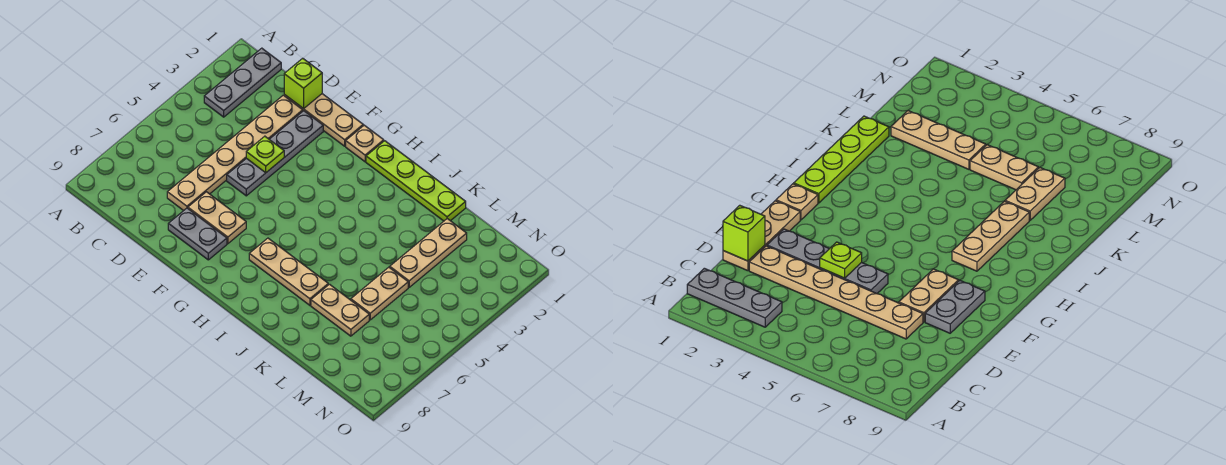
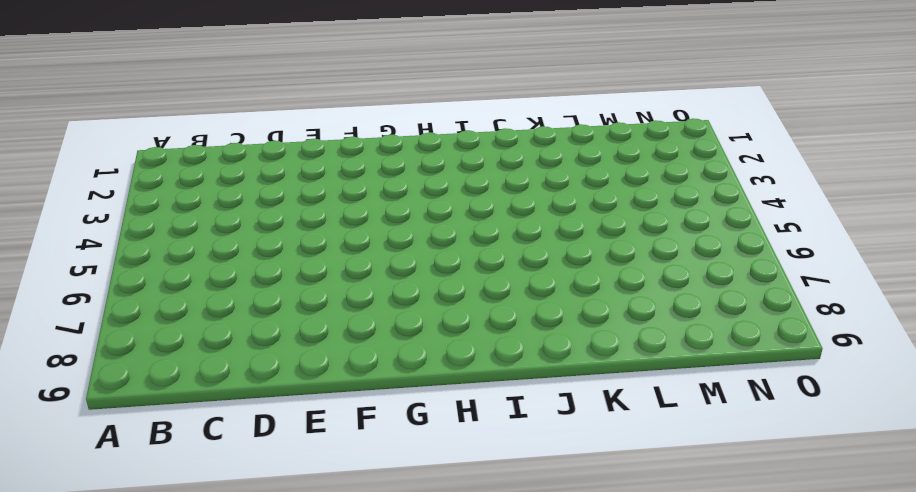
none -> grey 1x3 plate [204,48,281,117]
none -> tan 1x3 plate [284,94,363,146]
none -> tan 1x6 plate [167,95,303,211]

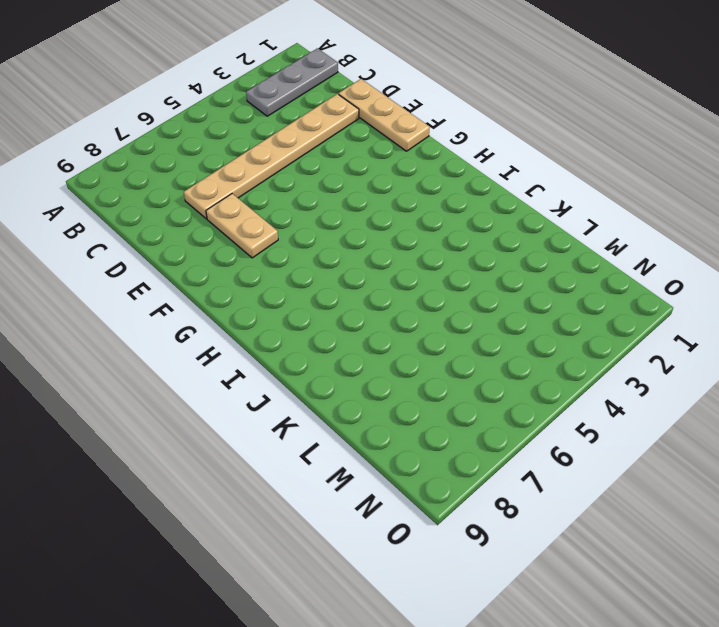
none -> grey 1x4 plate [227,111,323,196]
none -> grey 1x2 plate [168,208,227,260]
none -> tan 1x1 plate [346,125,384,162]

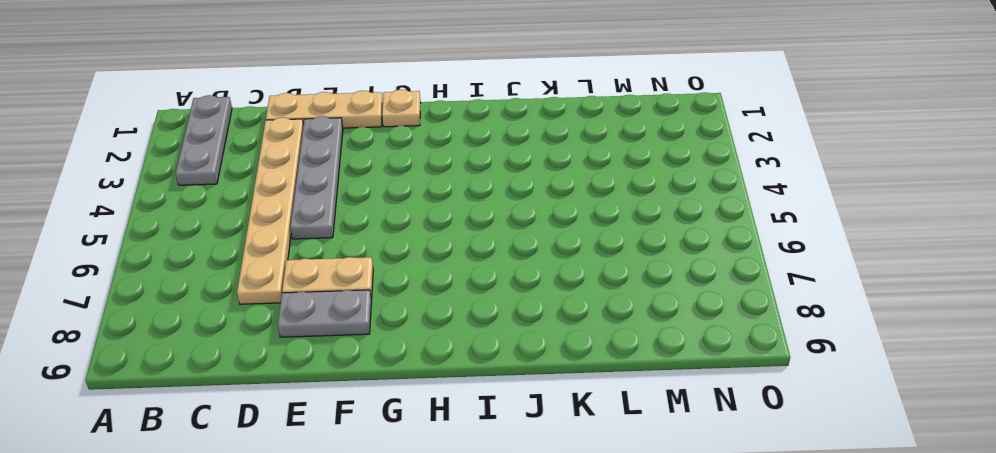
none -> lime 1x4 plate [366,141,466,221]
none -> tan 1x3 plate [249,238,328,305]
none -> tan 1x2 plate [311,284,369,336]

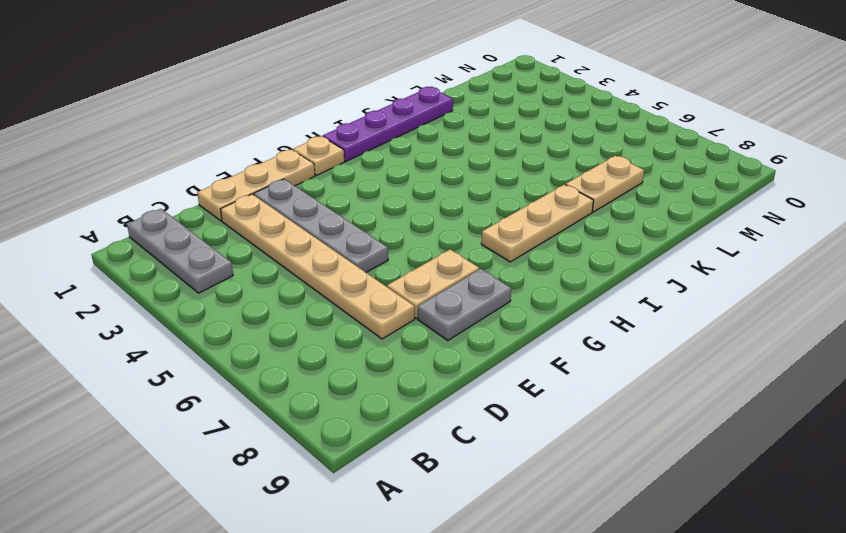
purple 1x4 plate [323,87,453,161] -> lime 1x4 plate [366,141,466,221]
none -> tan 1x3 plate [390,219,467,287]
none -> tan 1x2 plate [351,267,408,320]
none -> lime 1x1 brick [284,58,322,109]

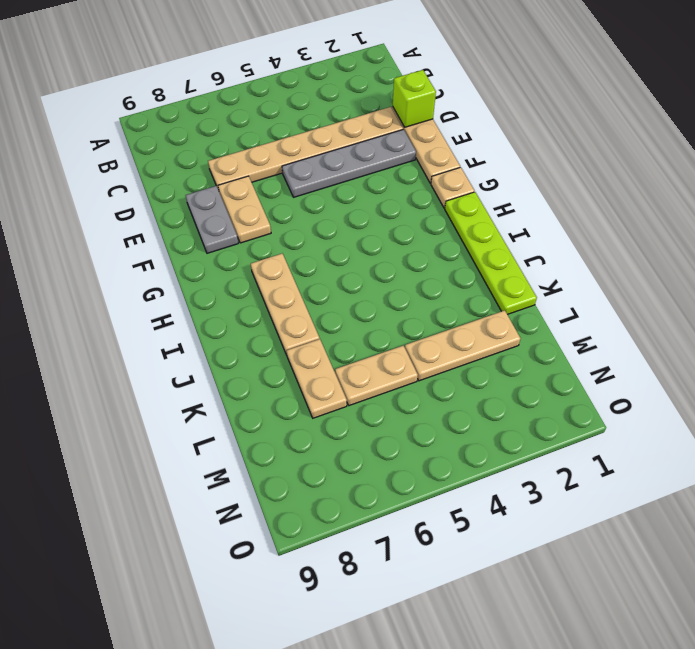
none -> grey 1x3 plate [204,48,281,117]
none -> lime 1x1 plate [246,136,284,173]

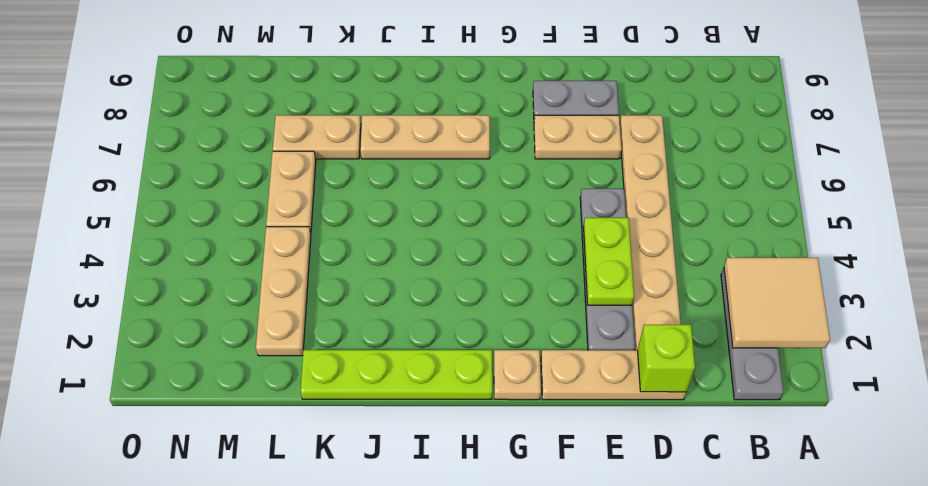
tan 2x2 tile [724,258,830,348] -> none
lime 1x2 plate [584,218,634,305] -> lime 1x1 plate [246,136,284,173]

